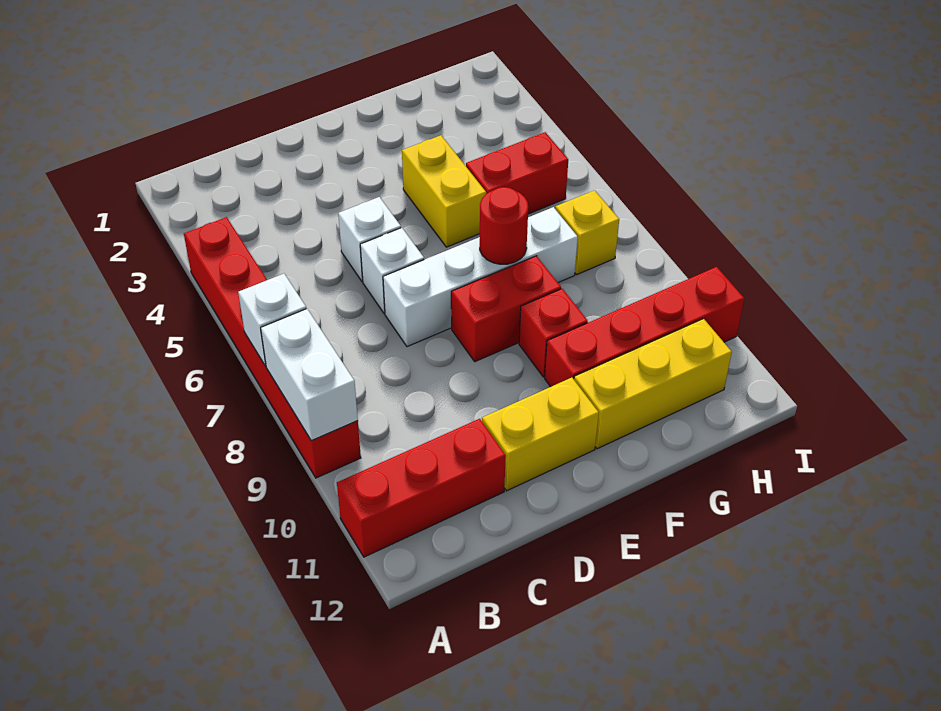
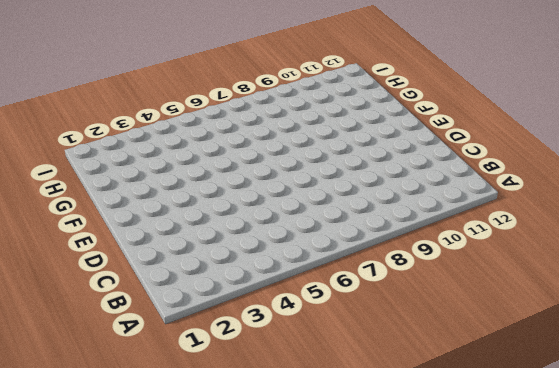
none -> red 1x6 brick [184,217,361,478]
none -> red 1x3 brick [337,419,506,557]
none -> white 1x1 brick [338,197,401,281]

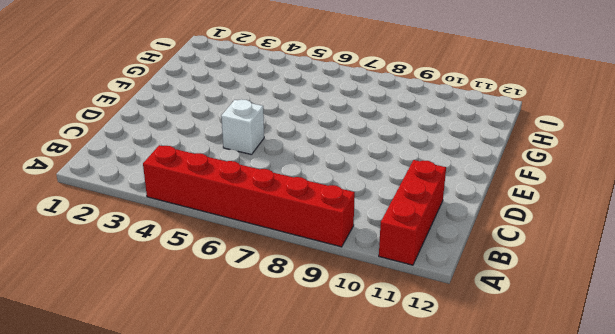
none -> white 1x1 brick [360,228,424,314]
none -> white 1x4 brick [383,207,578,347]
none -> yellow 1x2 brick [482,378,599,491]

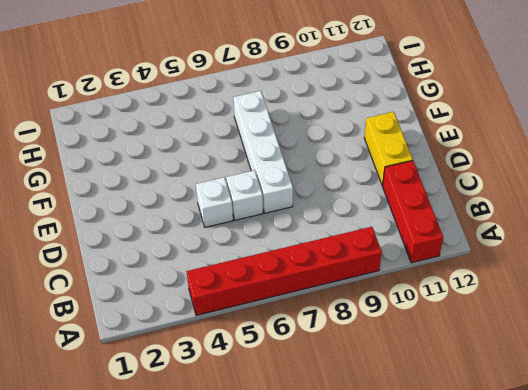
none -> red 1x2 brick [451,256,561,362]
none -> yellow 1x2 brick [402,135,486,247]
none -> red 1x1 brick [519,289,588,377]

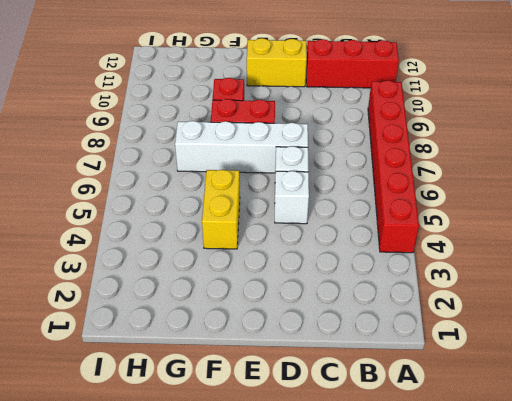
none -> red 1x4 brick [545,267,744,387]
none -> yellow 1x3 brick [574,319,732,449]
none -> red 1x2 brick [466,132,568,214]

